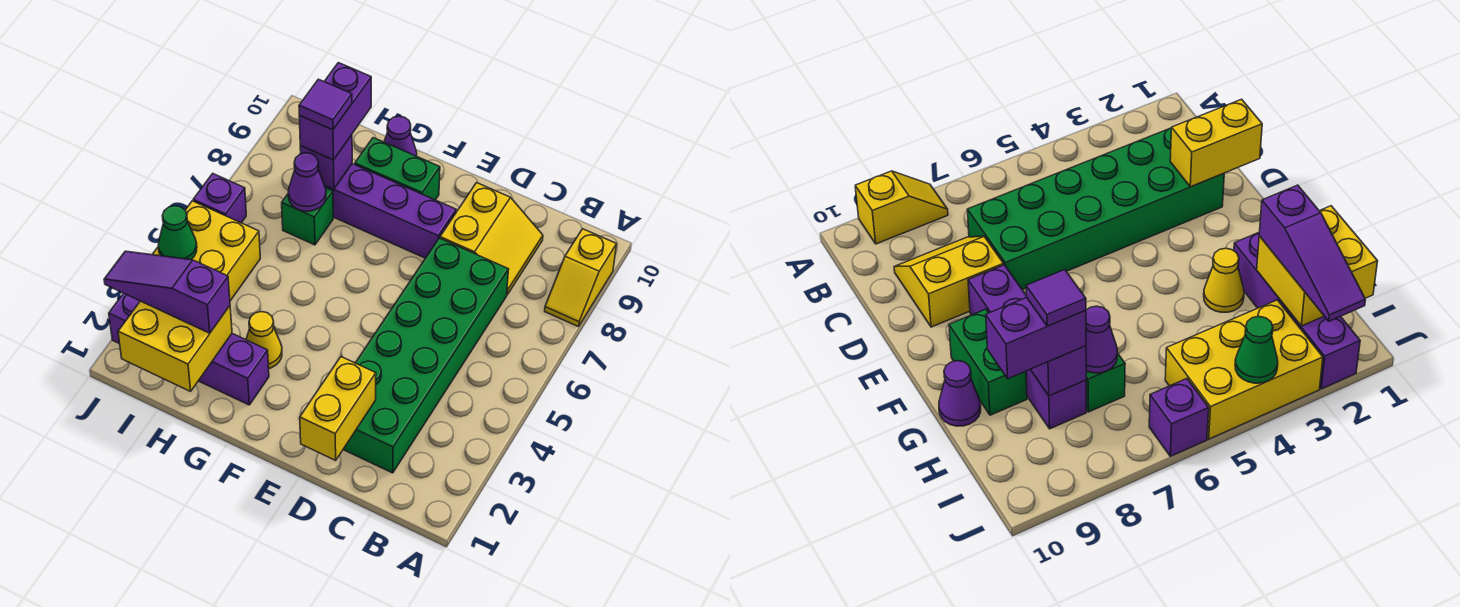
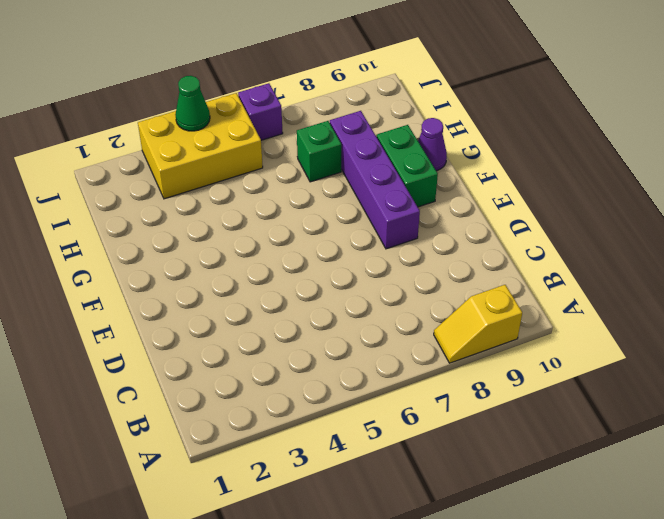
none -> green 2x6 brick [343,238,509,473]
none -> yellow 2x2 slope [440,183,543,295]
none -> purple 1x4 brick [109,293,269,405]

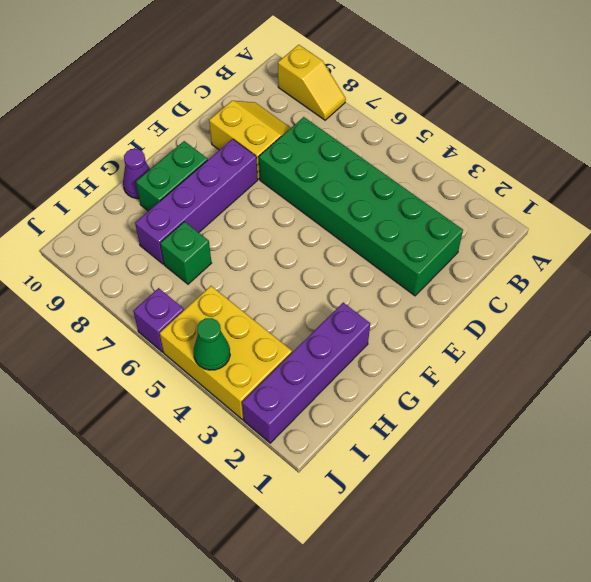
none -> yellow 1x1 cone [246,312,282,368]
none -> yellow 1x2 brick [300,357,376,460]
none -> yellow 2x2 brick [118,301,232,391]

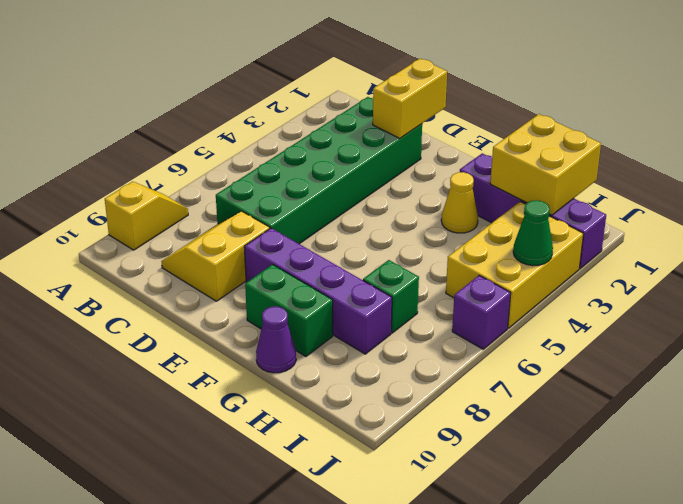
none -> purple 1x1 cone [288,153,326,211]
none -> purple 1x1 brick [300,135,352,189]
none -> purple 1x3 slope [104,251,230,333]

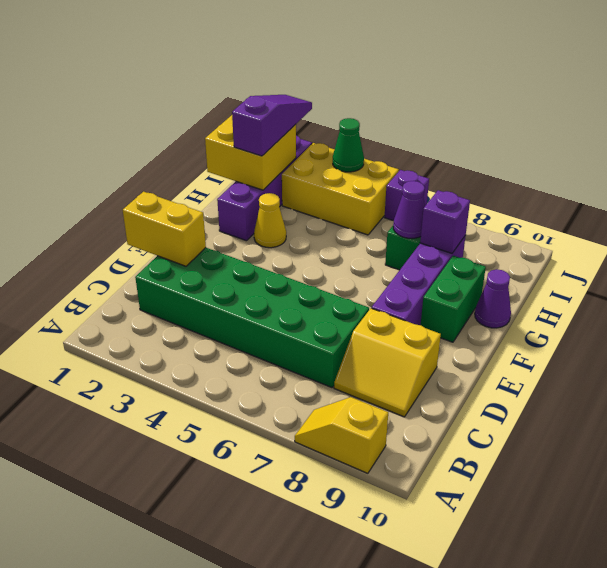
none -> purple 1x2 brick [299,63,371,160]
none -> purple 1x1 tile [299,79,352,130]

